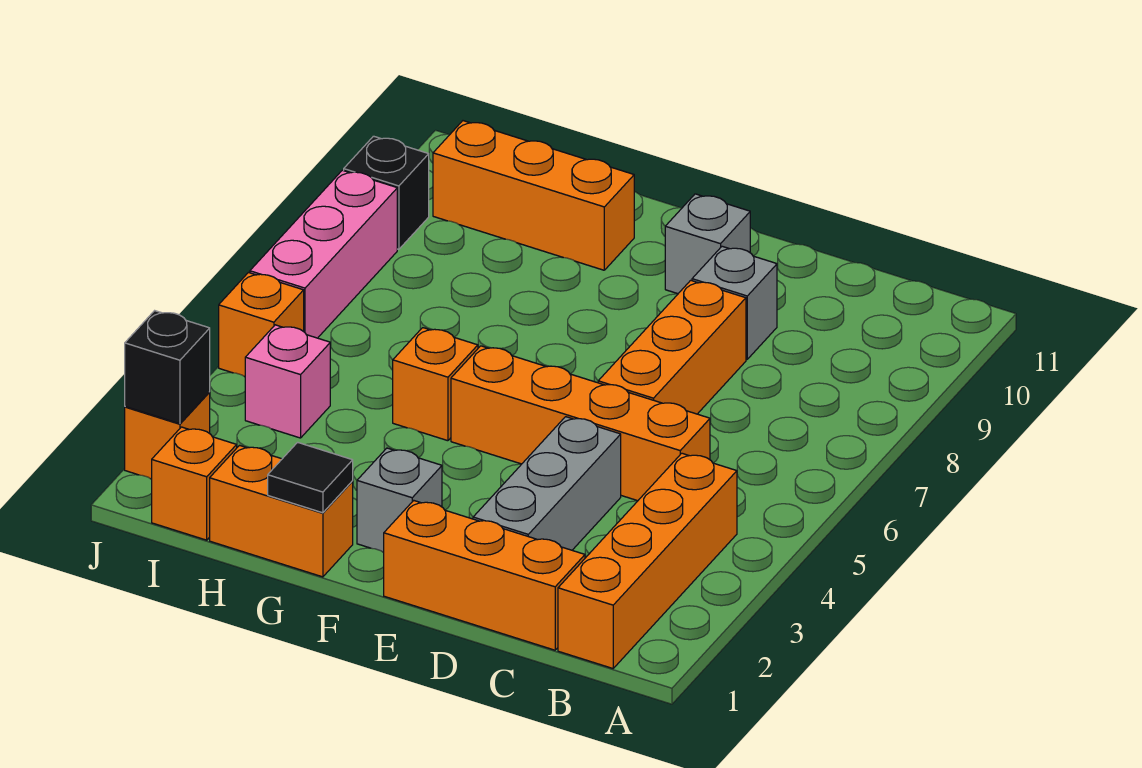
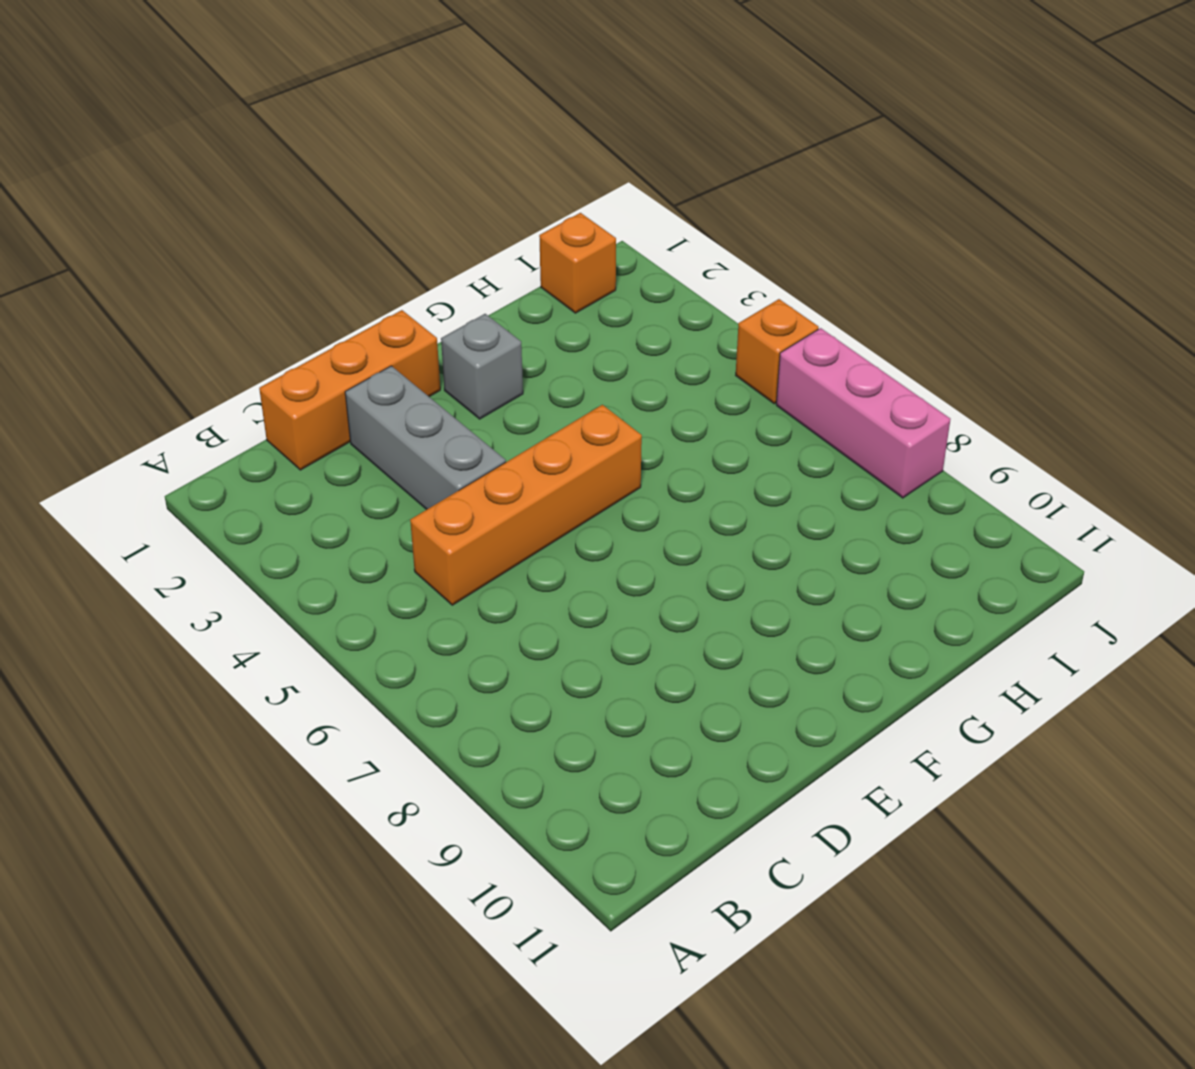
none -> orange 1x4 brick [558,453,737,668]
none -> orange 1x3 brick [598,280,746,414]
none -> grey 1x1 brick [692,246,777,359]

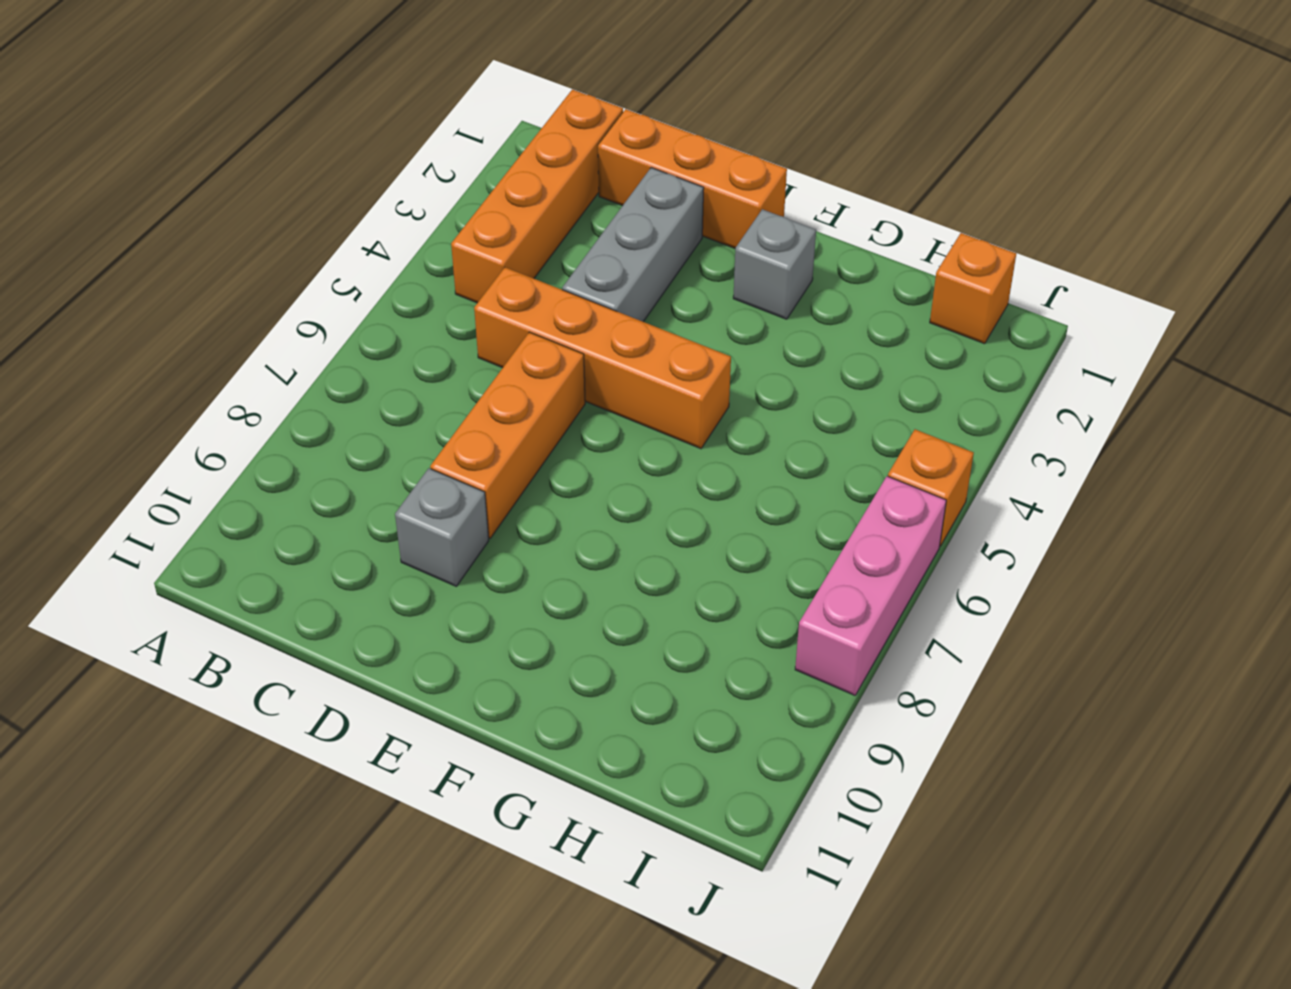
none -> grey 1x1 brick [665,194,750,294]
none -> orange 1x2 brick [210,445,353,577]
none -> orange 1x1 brick [393,328,478,441]

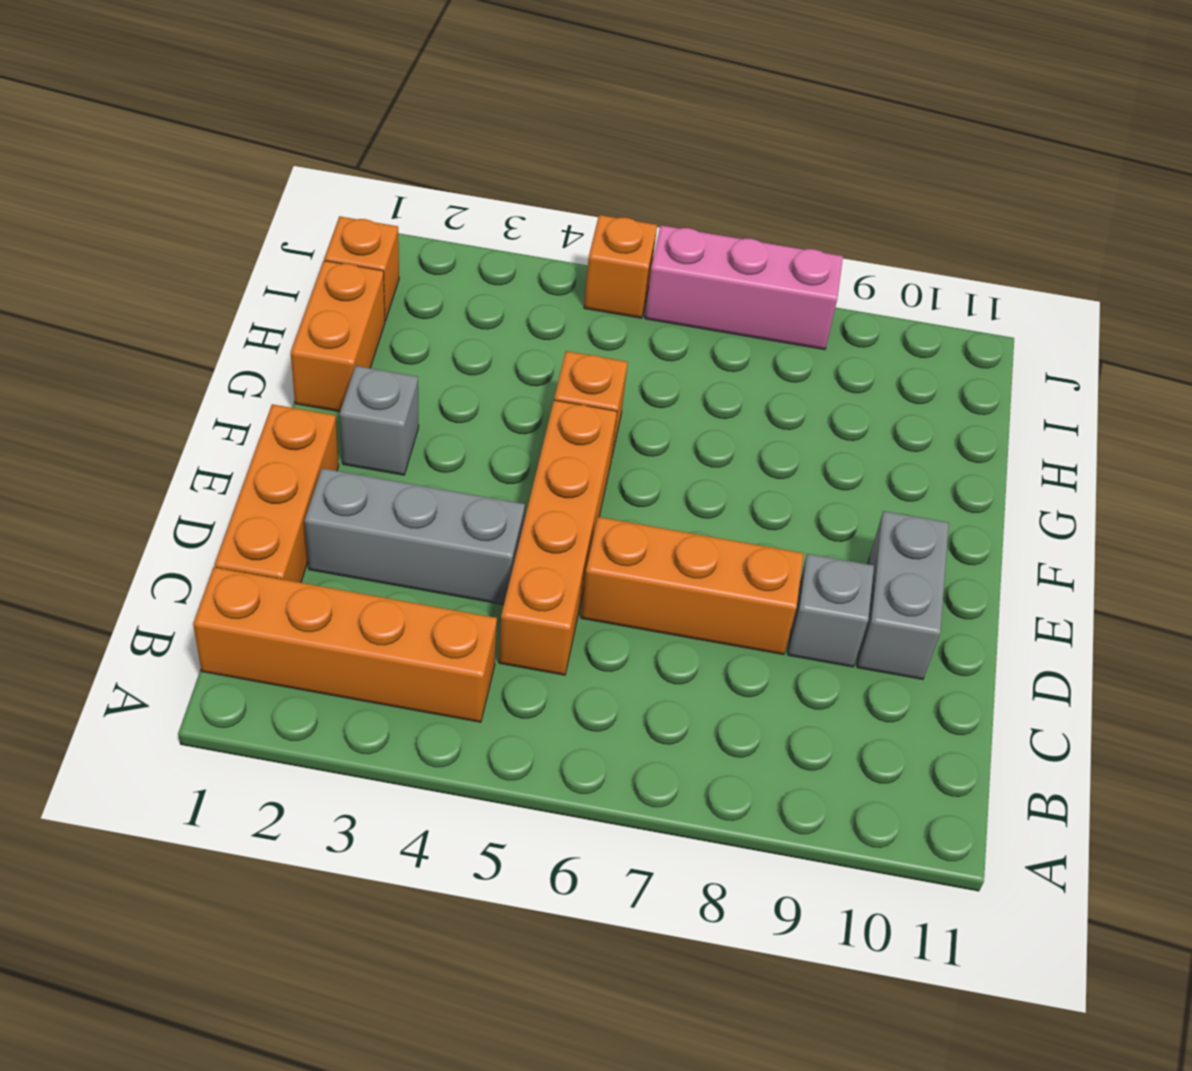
grey 1x2 brick [857,511,949,679] -> grey 1x1 brick [665,194,750,294]
none -> orange 1x3 brick [433,121,634,270]
none -> pink 1x1 brick [245,325,330,438]
none -> orange 1x1 brick [125,392,210,479]

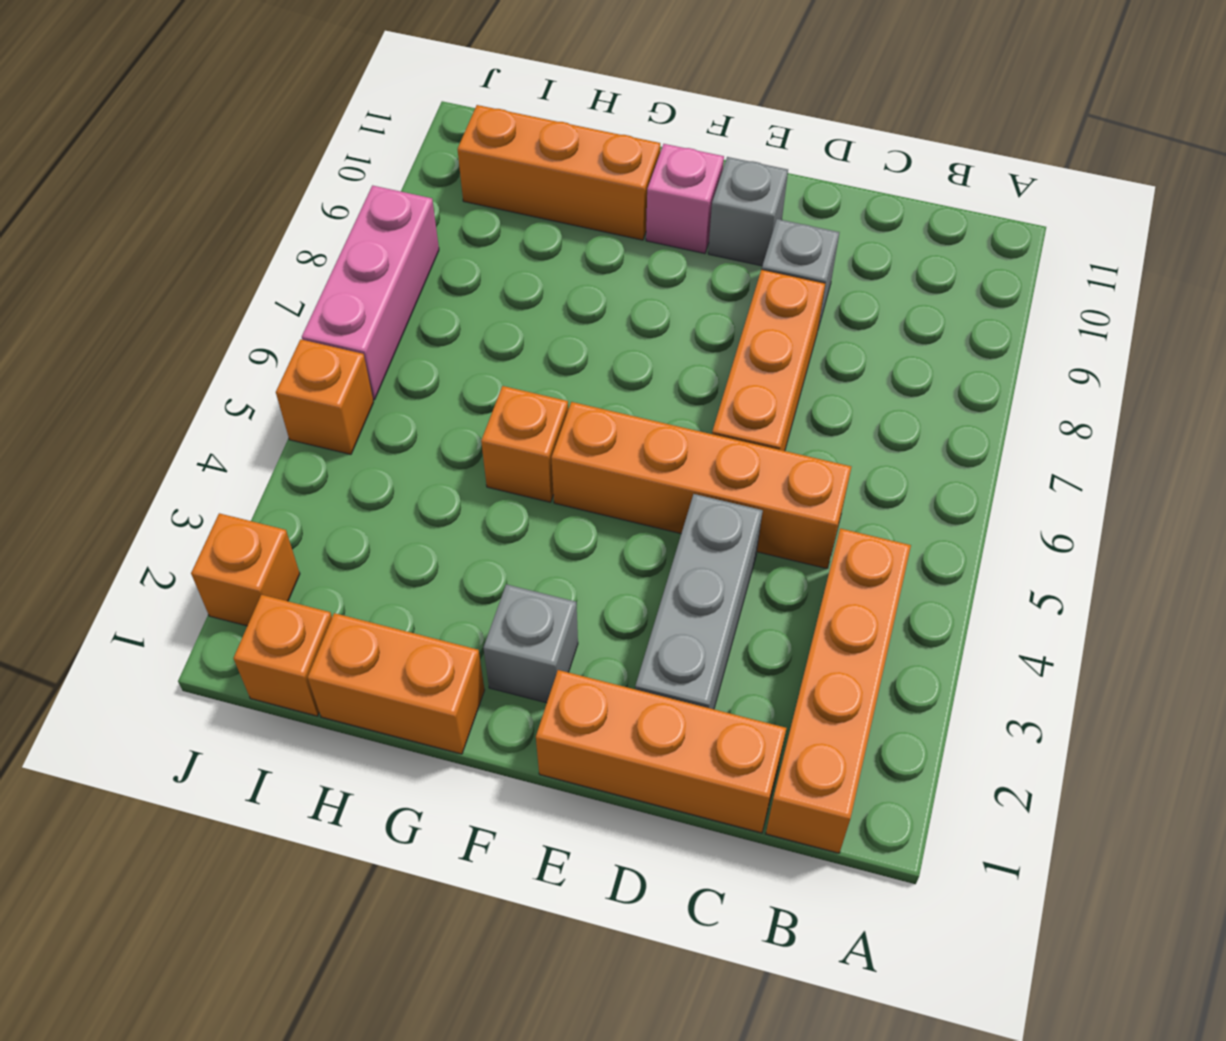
pink 1x1 brick [646,144,724,254] -> pink 1x1 brick moved to [245,325,330,438]
none -> black 1x1 brick [344,136,429,249]
none -> black 1x1 tile [268,442,353,513]
none -> black 1x1 brick [125,311,210,424]

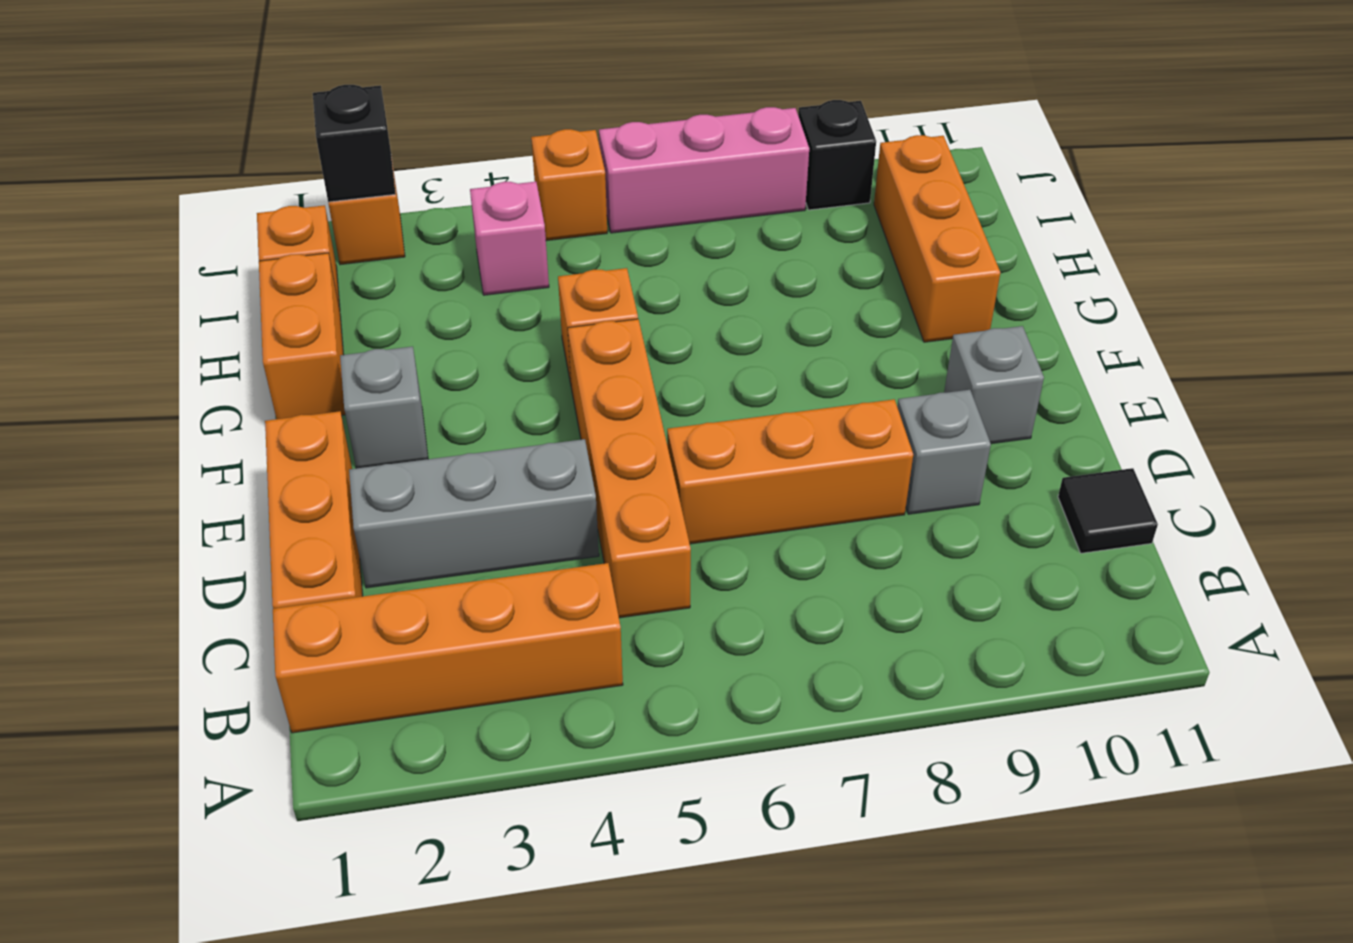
black 1x1 tile [1058,468,1158,553] -> black 1x1 tile moved to [268,442,353,513]

